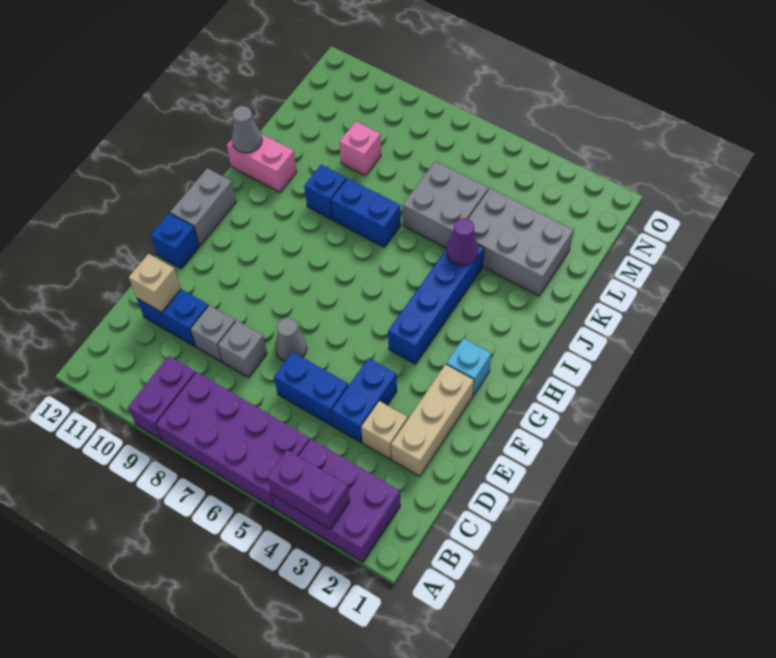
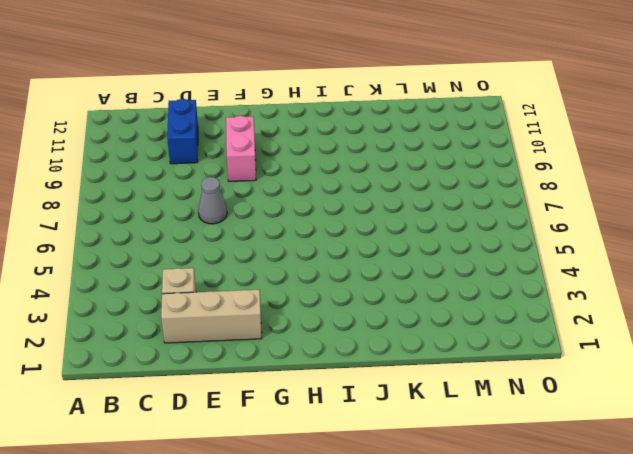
pink 1x2 brick [226,116,256,181] -> pink 1x2 brick moved to [227,134,297,192]
none -> purple 2x3 brick [271,439,401,562]
none -> purple 2x4 brick [156,372,310,508]
none -> purple 1x2 brick [128,356,196,440]

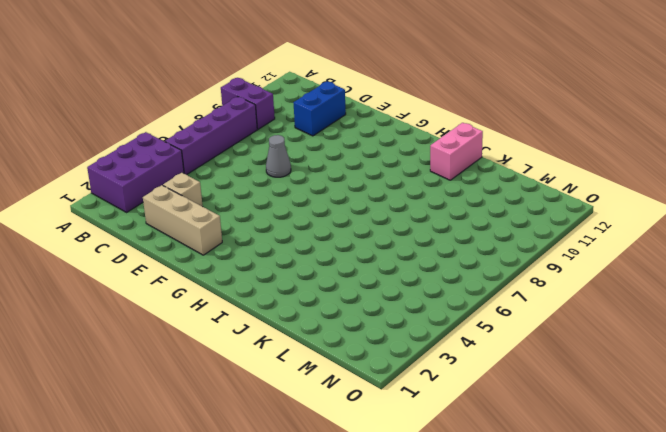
purple 1x4 brick [165,97,257,175] -> purple 2x4 brick [156,372,310,508]
none -> blue 1x2 brick [332,358,397,442]
none -> blue 1x2 brick [274,352,349,426]
none -> grey 1x1 brick [218,320,267,378]

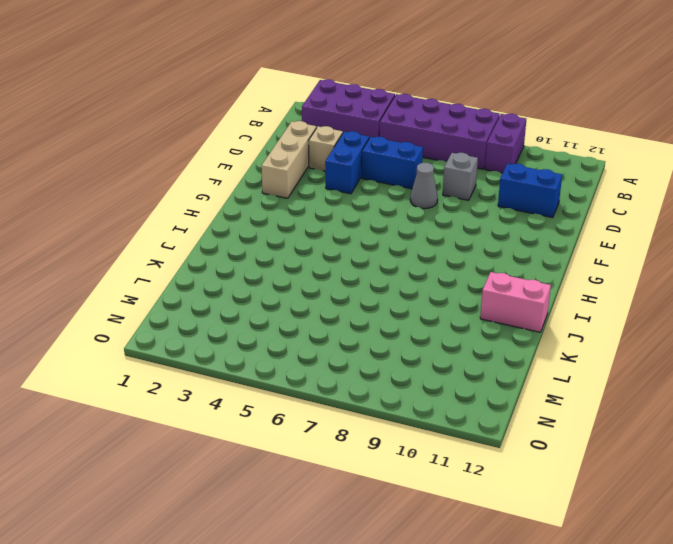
none -> grey 1x1 brick [190,305,236,362]
none -> blue 1x1 brick [151,213,199,269]
none -> cyan 1x1 brick [446,338,491,396]

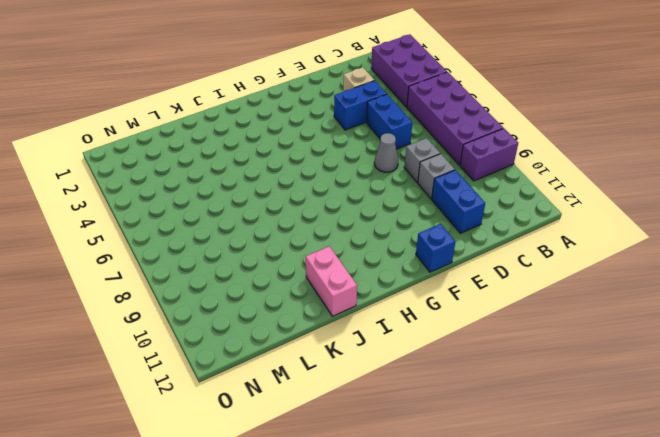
none -> tan 1x3 brick [391,364,474,476]
none -> cyan 1x1 brick [446,338,491,396]
none -> blue 1x4 brick [388,245,484,364]

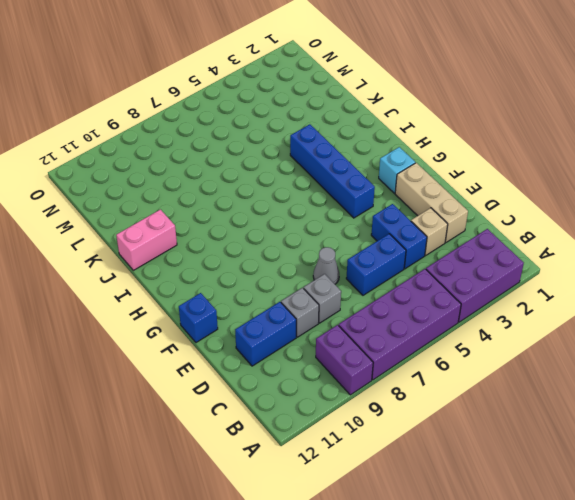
none -> grey 1x2 brick [170,168,236,246]
none -> blue 1x2 brick [331,178,401,247]
none -> blue 1x1 brick [304,165,346,220]

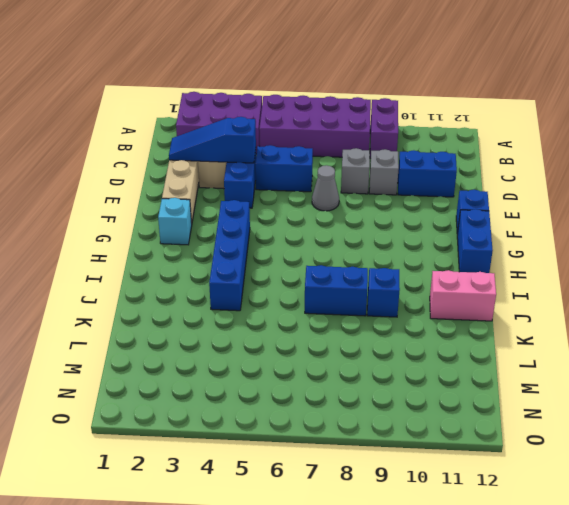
blue 1x3 slope [169,117,256,163] -> none
blue 1x2 brick [457,209,493,273] -> grey 1x2 brick [170,168,236,246]
none -> grey 2x3 brick [468,188,574,296]
none -> grey 2x2 brick [402,161,489,248]
none -> pink 1x1 brick [339,121,381,176]

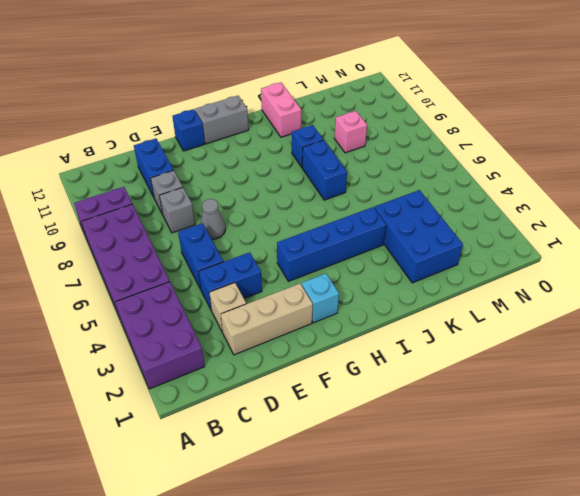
blue 2x3 brick [374,190,463,283] -> grey 2x3 brick [468,188,574,296]
none -> grey 2x2 brick [402,161,489,248]
none -> purple 1x2 brick [267,450,350,529]
none -> tan 1x1 brick [129,254,181,312]

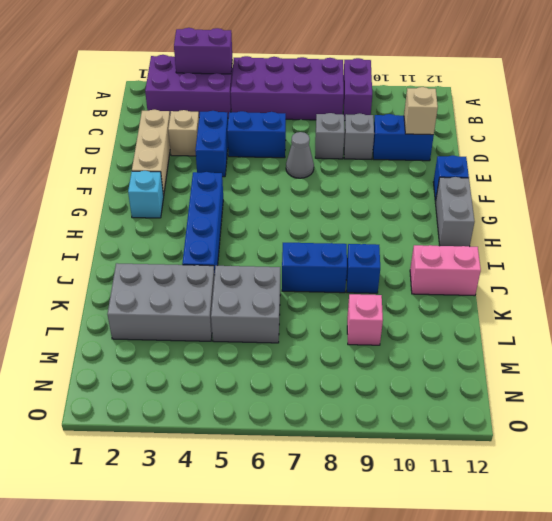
none -> purple 1x1 cone [447,218,478,265]
none -> grey 1x1 cone [232,106,262,153]

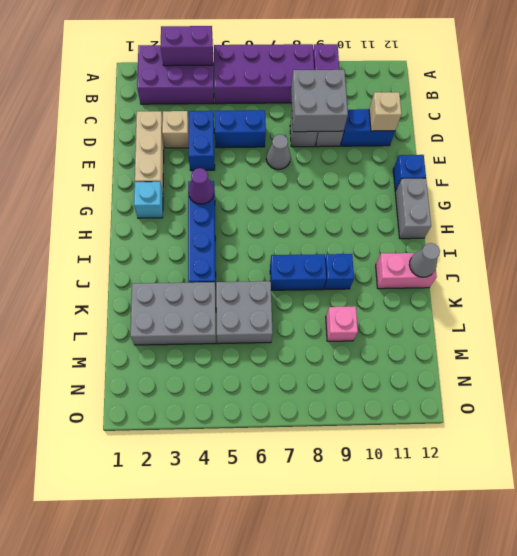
grey 2x2 brick [291,70,348,132] -> none
purple 1x1 cone [188,168,214,204] -> purple 1x1 cone moved to [447,218,478,265]

